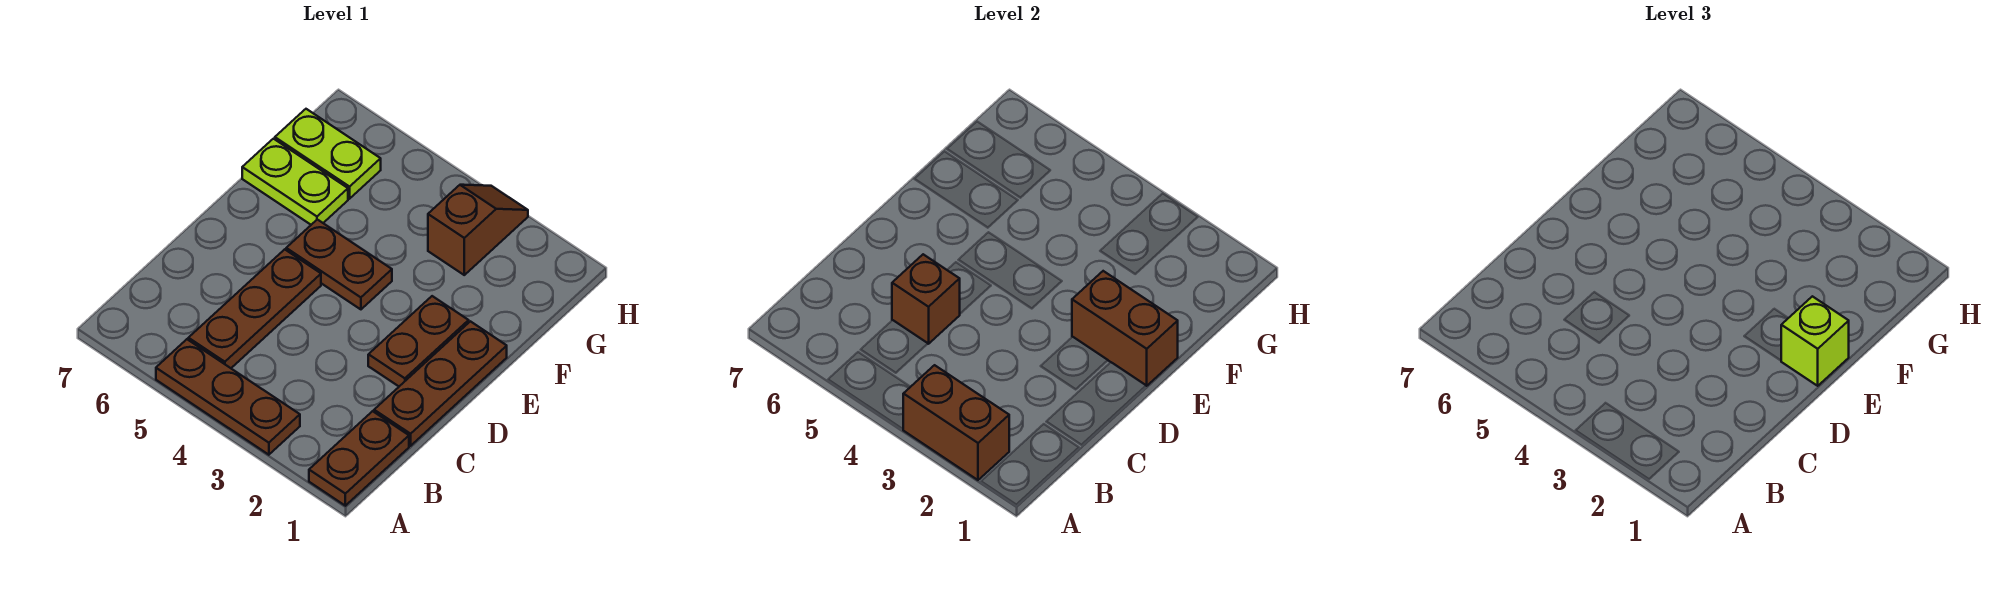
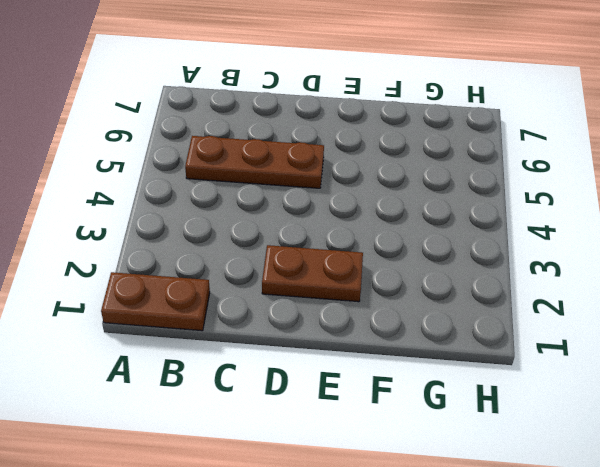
none -> brown 1x3 plate [156,339,300,455]
none -> brown 1x3 plate [374,321,507,446]
none -> brown 1x2 plate [286,220,392,309]

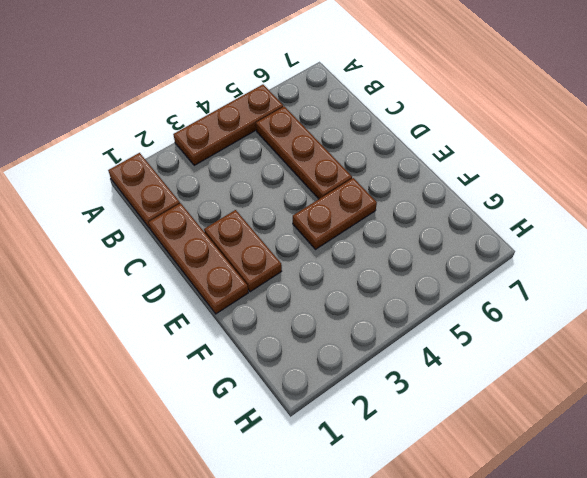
none -> lime 1x2 plate [242,139,348,225]
none -> brown 1x2 slope [428,185,528,275]
none -> lime 1x2 plate [275,109,381,199]

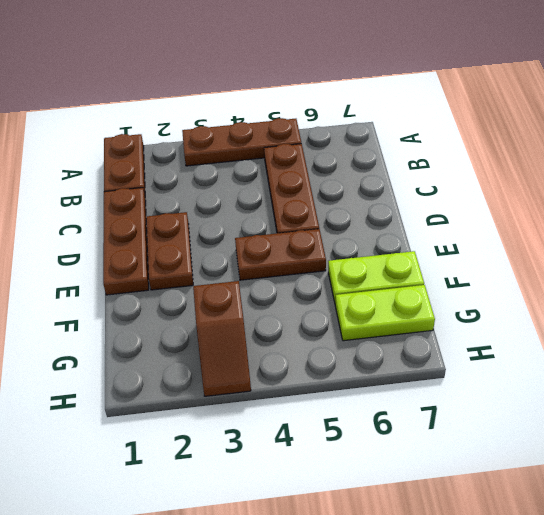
none -> brown 1x2 brick [903,365,1009,480]
none -> brown 1x1 brick [892,254,960,344]
none -> brown 1x2 brick [1072,271,1178,386]

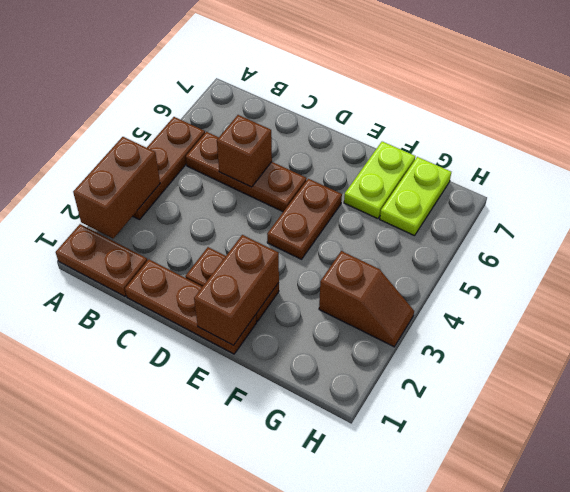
none -> lime 1x1 brick [1781,296,1849,386]

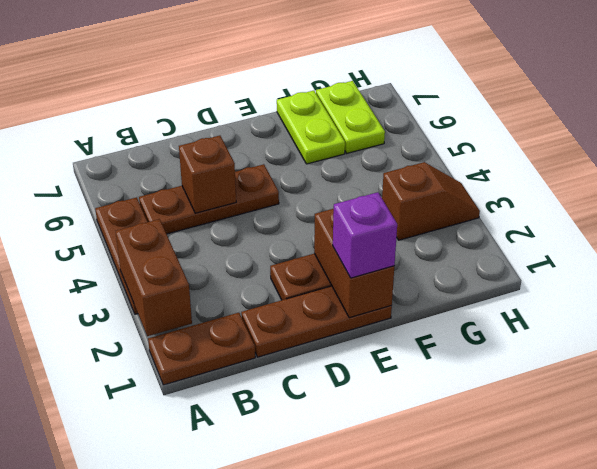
purple 1x1 brick [333,192,397,278] -> lime 1x1 brick [1781,296,1849,386]
none -> brown 1x2 plate [286,220,392,309]

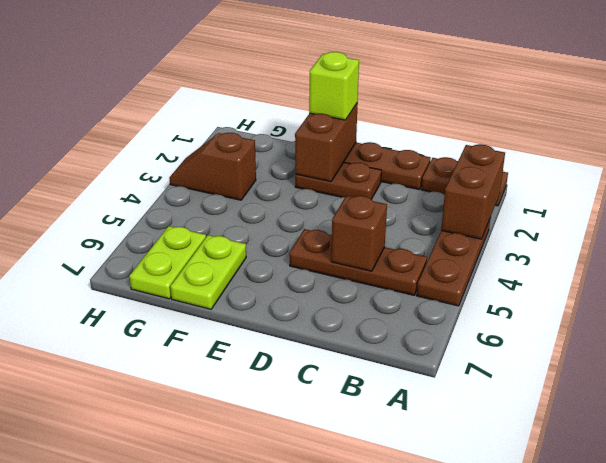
none -> brown 1x2 plate [286,220,392,309]

